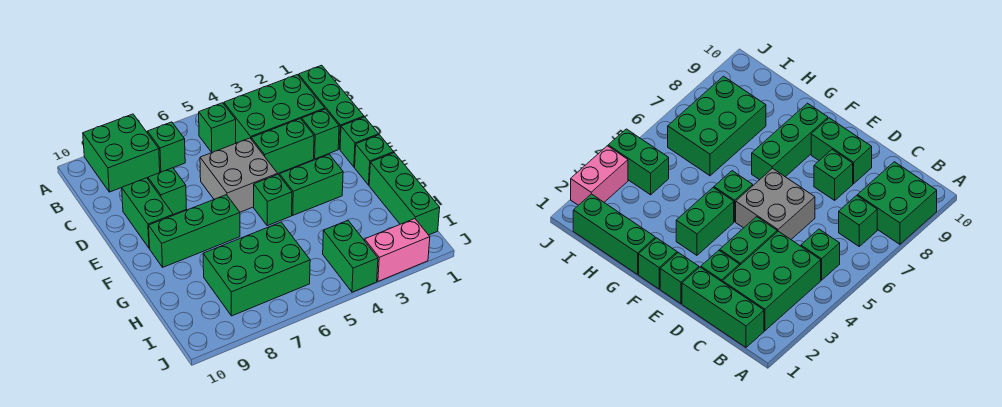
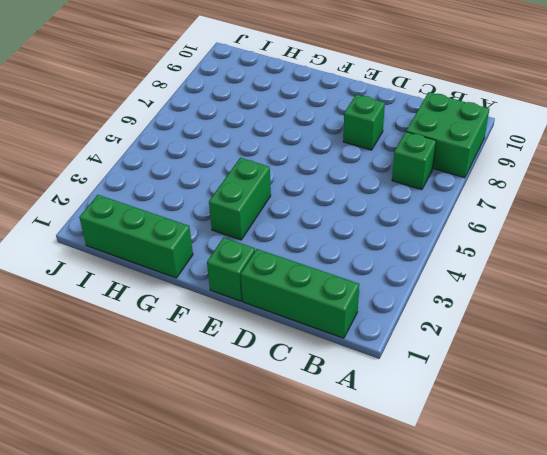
none -> green 2x3 brick [224,75,325,143]
none -> green 1x1 brick [199,103,236,153]
none -> green 1x1 brick [302,109,339,159]

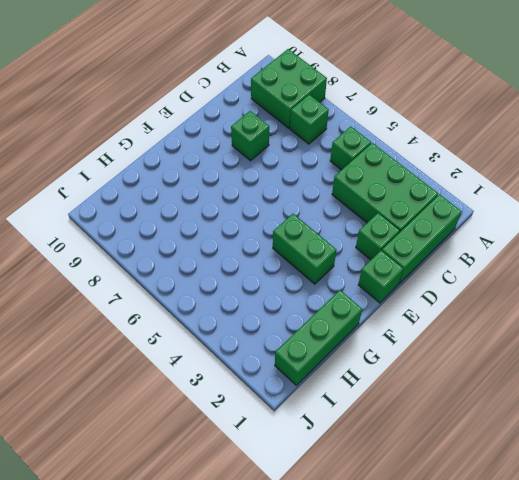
none -> green 1x2 brick [251,119,314,173]
none -> grey 2x2 brick [200,138,278,212]
none -> green 1x2 brick [122,178,173,248]

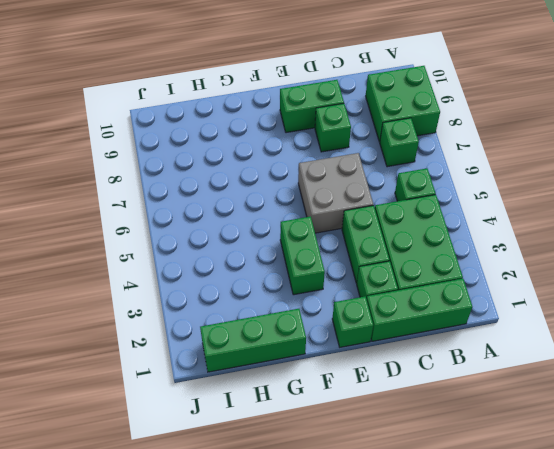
none -> green 1x1 brick [355,135,394,185]
none -> green 1x1 brick [254,175,292,226]
none -> green 1x3 brick [149,195,240,267]

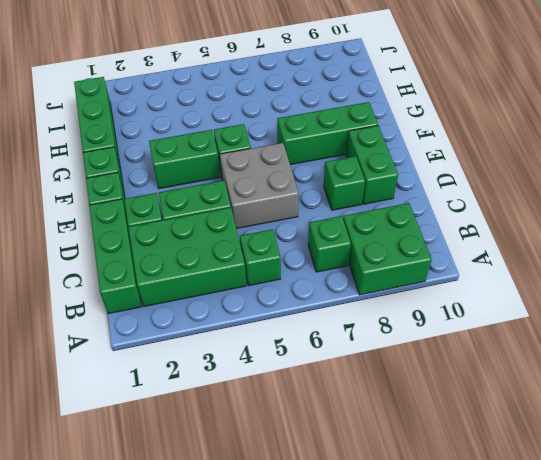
none -> green 2x3 brick [203,222,310,316]
none -> green 1x2 brick [323,221,378,292]
none -> pink 1x2 brick [365,219,430,281]

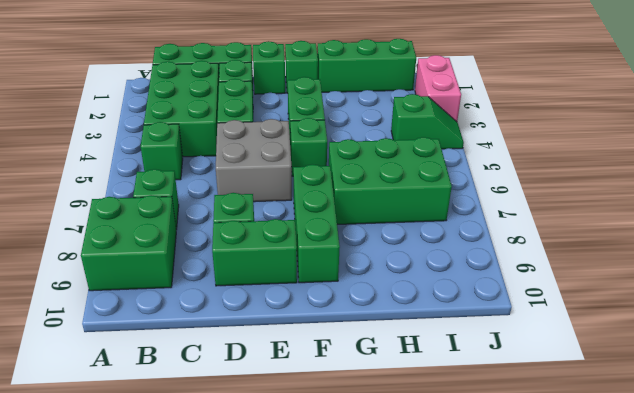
green 2x3 brick [329,137,452,224] -> green 2x3 brick turned to [203,222,310,316]
green 1x2 slope [391,94,464,149] -> green 1x2 brick [323,221,378,292]

